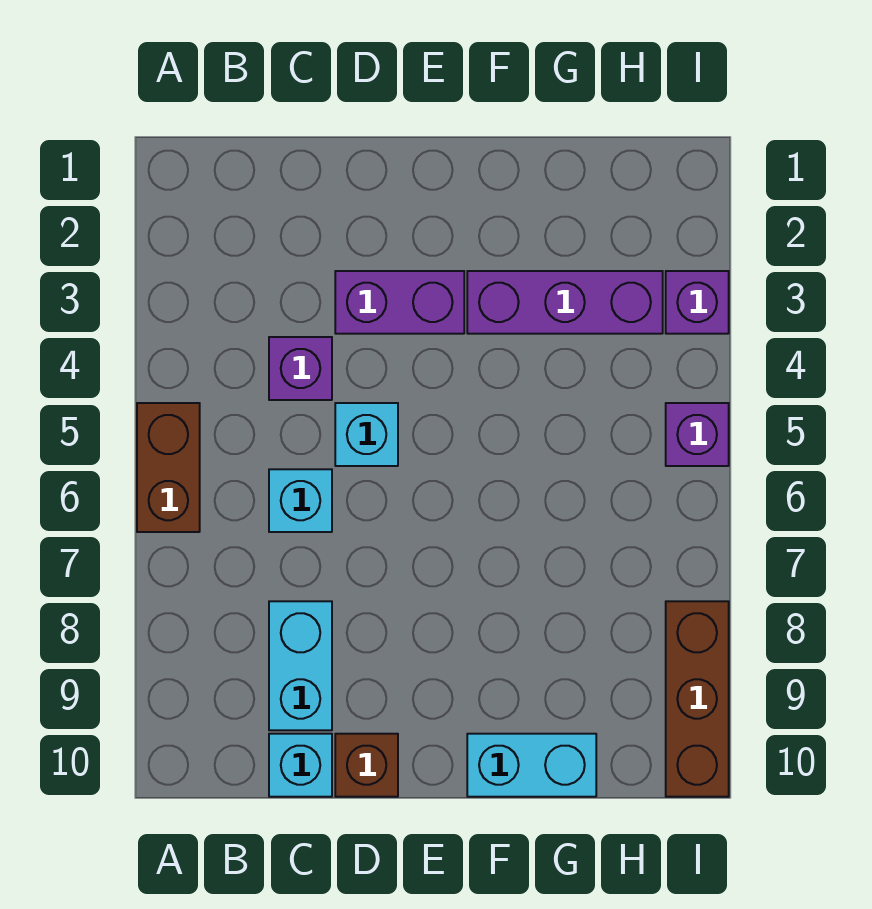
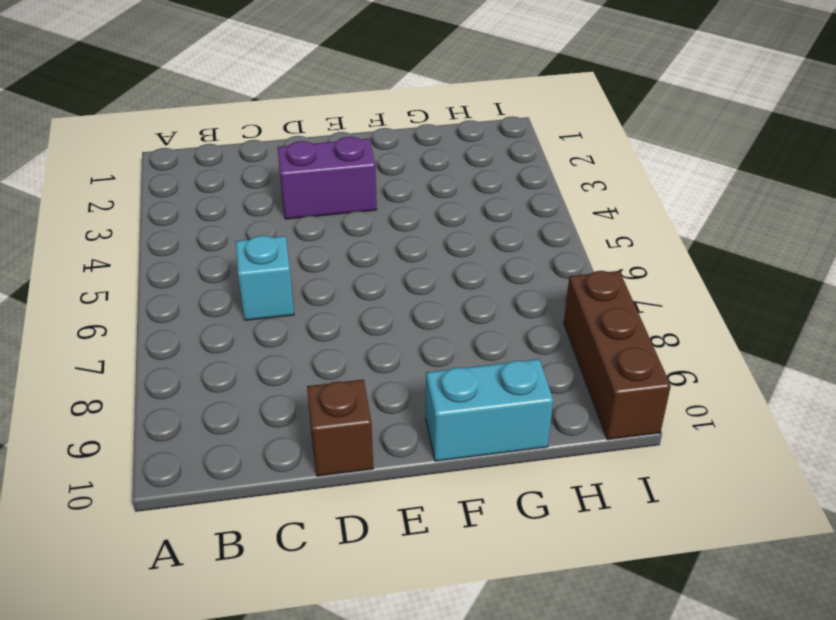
none -> brown 1x2 brick [137,403,200,532]
none -> purple 1x1 brick [269,337,332,400]
none -> cyan 1x2 brick [269,601,332,730]

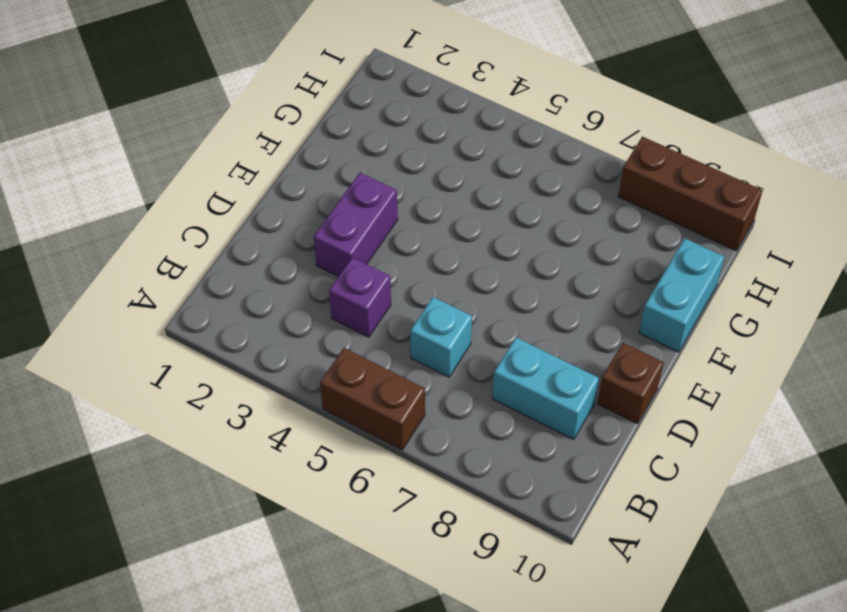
none -> cyan 1x1 brick [269,734,332,797]
none -> cyan 1x1 brick [335,403,398,466]
none -> purple 1x3 brick [467,271,663,334]

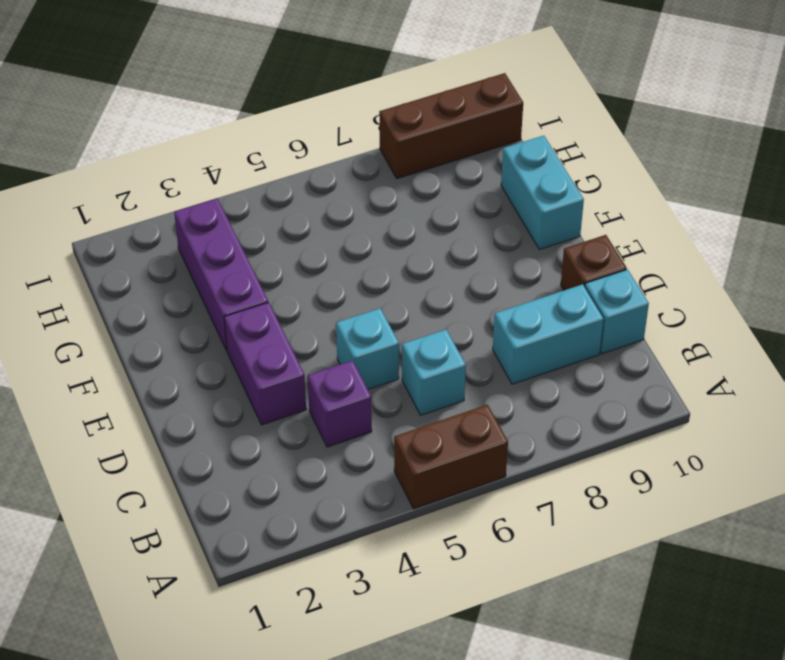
none -> purple 1x1 brick [666,271,729,334]
none -> purple 1x1 brick [666,403,729,466]

